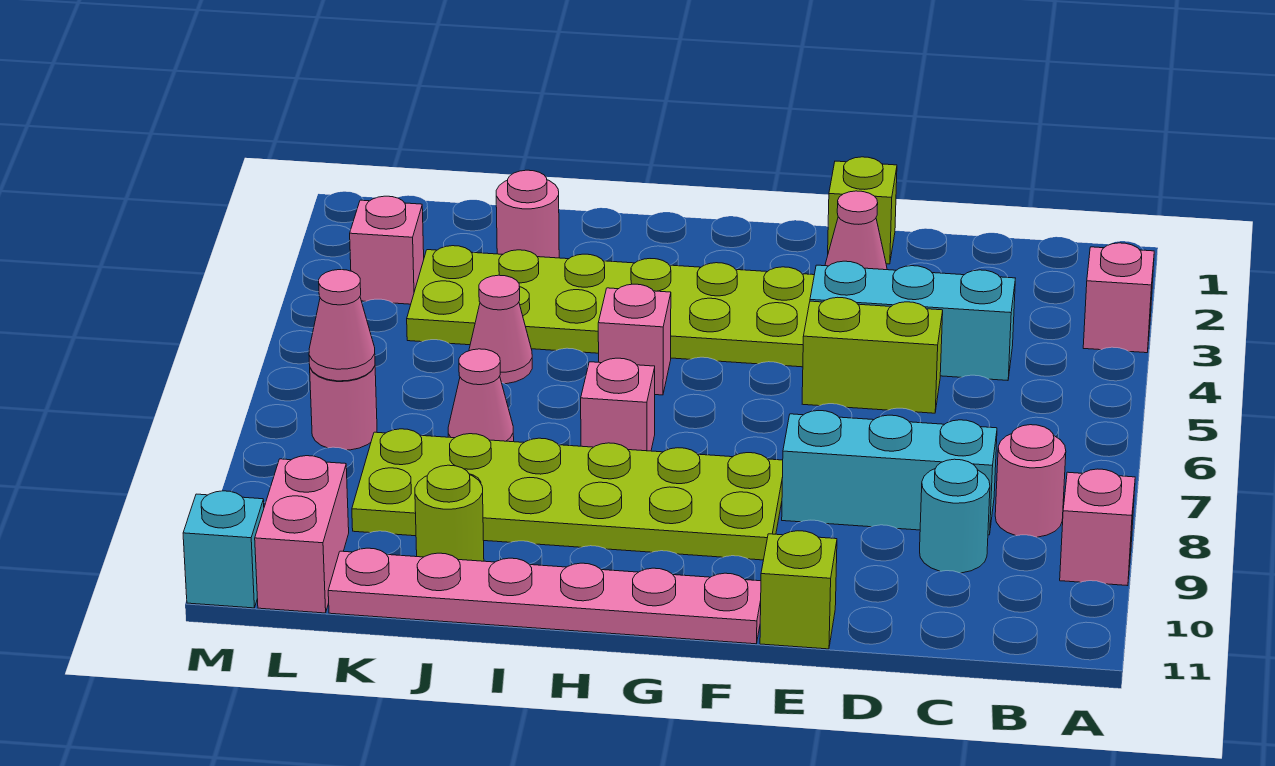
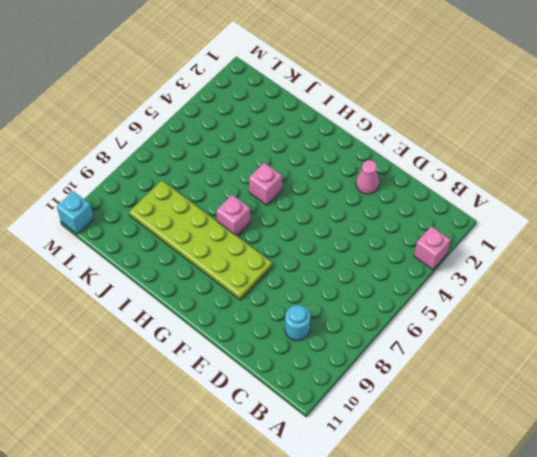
none -> pink 1x1 brick [1060,469,1135,586]
none -> pink 1x1 round brick [995,425,1066,537]
none -> cyan 1x3 brick [810,261,1015,380]

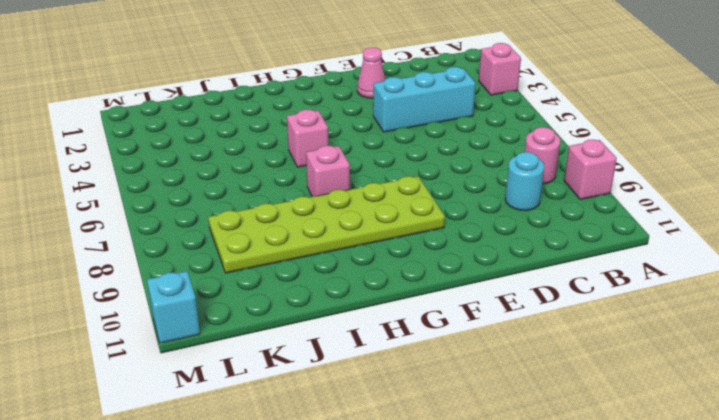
none -> cyan 1x3 brick [782,411,997,535]
none -> lime 1x2 brick [802,297,943,413]
none -> lime 1x1 brick [828,157,897,264]

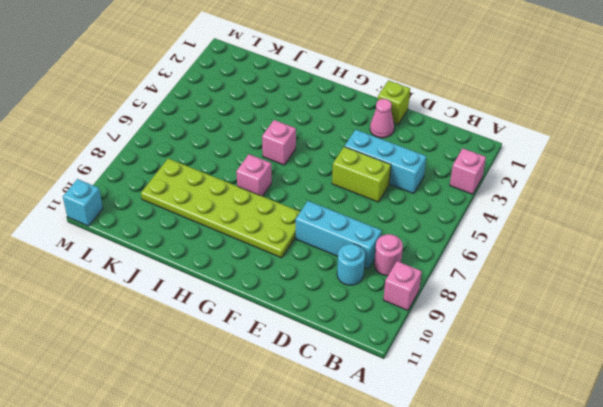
none -> lime 1x1 brick [760,531,837,649]
none -> lime 2x6 plate [407,246,814,367]
none -> pink 1x6 plate [328,548,761,644]

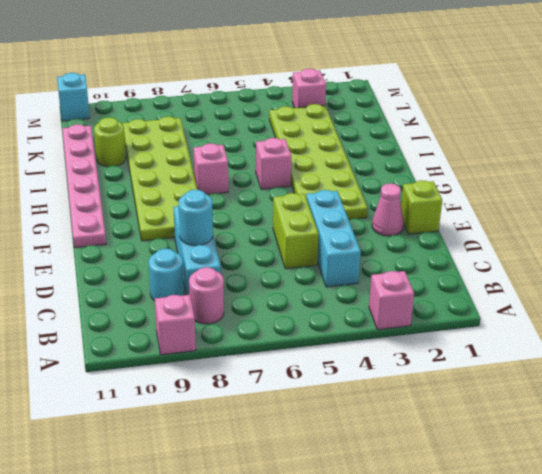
cyan 1x1 round brick [179,190,213,246] -> none
none -> lime 1x1 brick [760,531,837,649]
none -> pink 1x1 round brick [496,170,559,258]
none -> pink 1x1 cone [469,275,532,384]

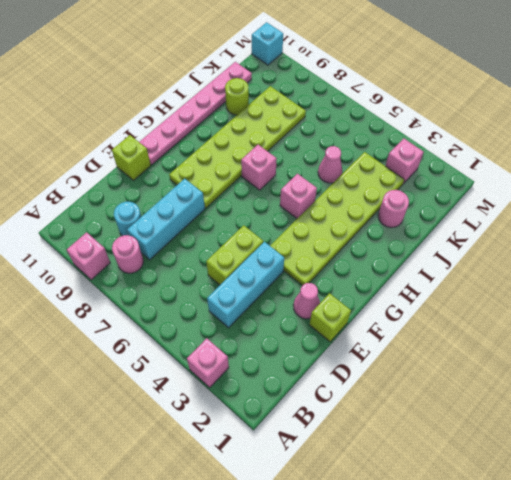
none -> pink 1x1 cone [448,349,514,442]
none -> pink 1x1 round brick [310,366,377,450]
none -> pink 1x2 brick [255,456,349,613]

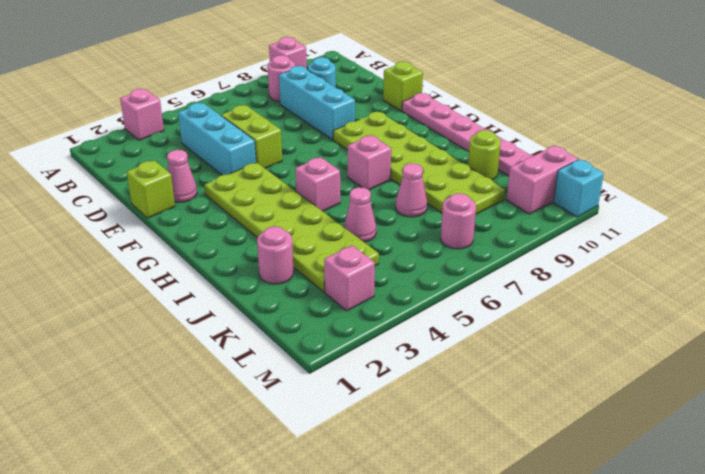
none -> pink 1x1 cone [309,270,375,381]

